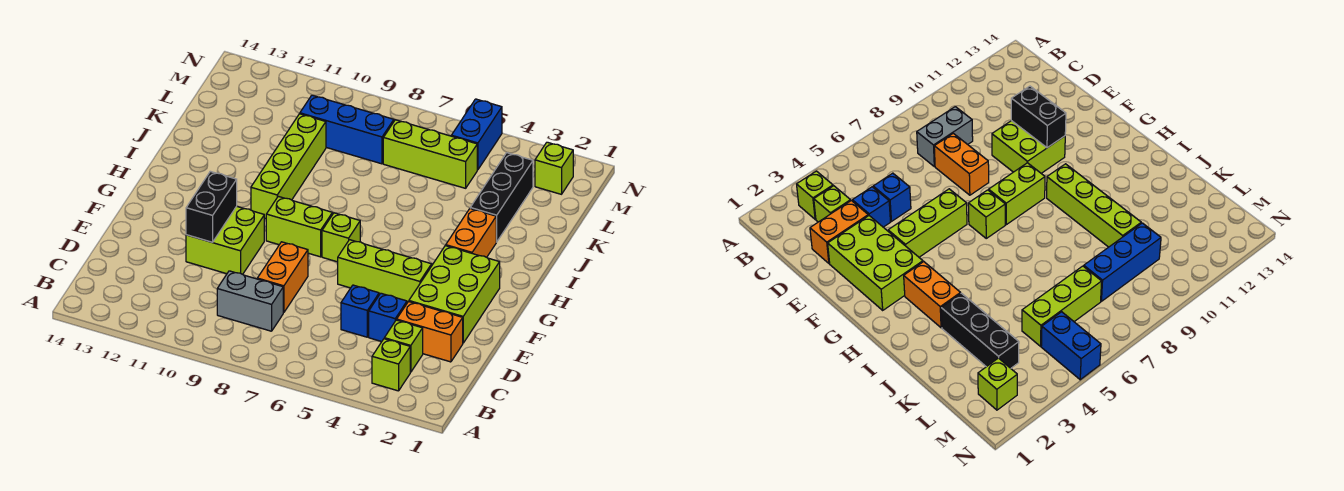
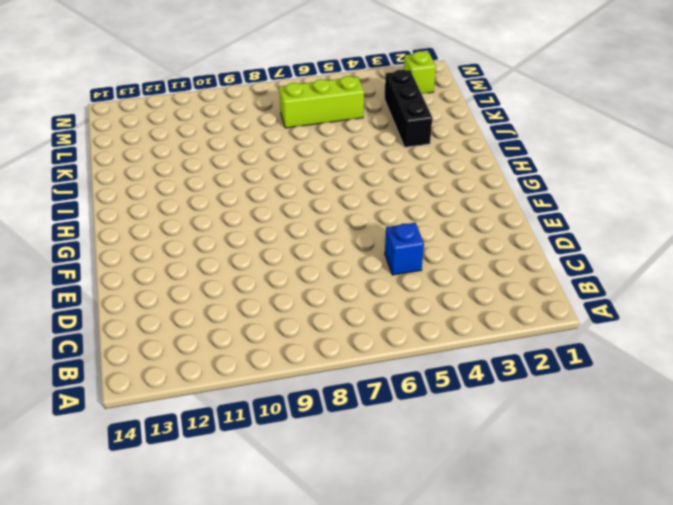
none -> lime 1x1 brick [372,339,410,391]
none -> lime 1x1 brick [384,320,423,372]
none -> grey 1x2 brick [217,271,283,331]

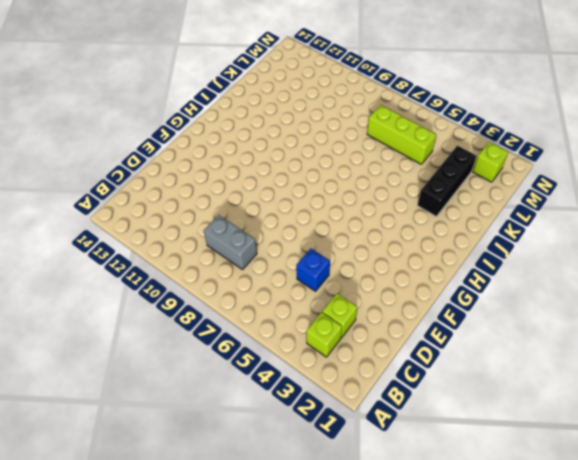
none -> orange 1x2 brick [397,302,463,362]
none -> blue 1x1 brick [369,293,407,342]
none -> orange 1x2 brick [257,242,308,313]

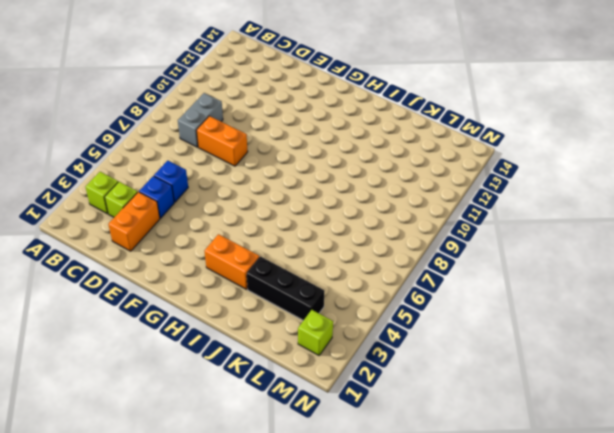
none -> lime 2x3 brick [409,246,500,343]
none -> lime 2x2 brick [186,206,264,274]
none -> lime 1x3 brick [338,240,432,303]

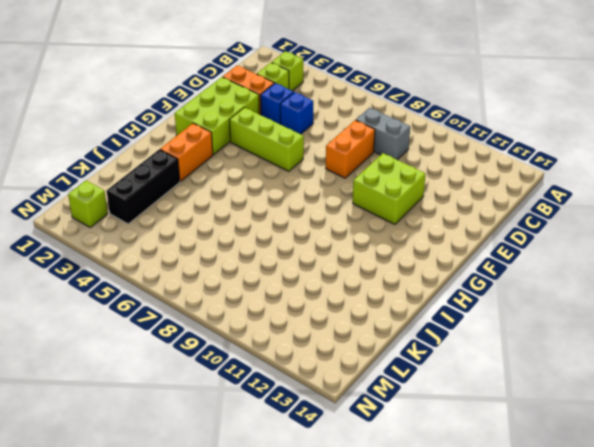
none -> lime 1x1 brick [322,213,360,262]
none -> lime 1x2 brick [266,196,332,257]
none -> lime 1x4 brick [251,114,326,218]

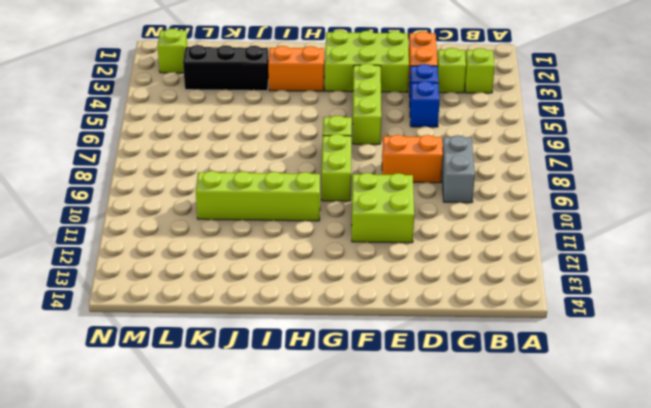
none -> lime 1x3 brick [383,120,477,188]
none -> blue 1x3 brick [300,95,394,164]
none -> blue 1x2 brick [451,99,502,170]

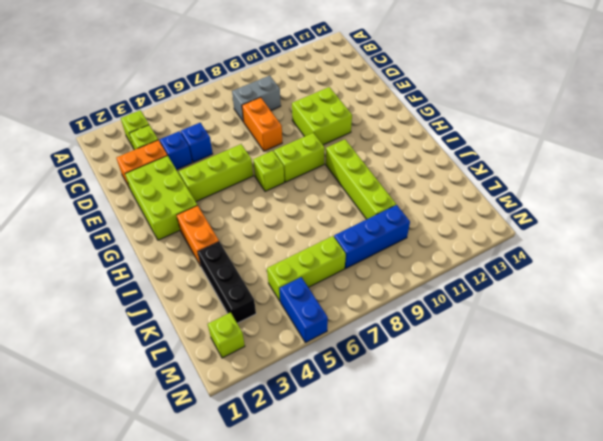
none -> black 1x2 brick [186,171,237,242]

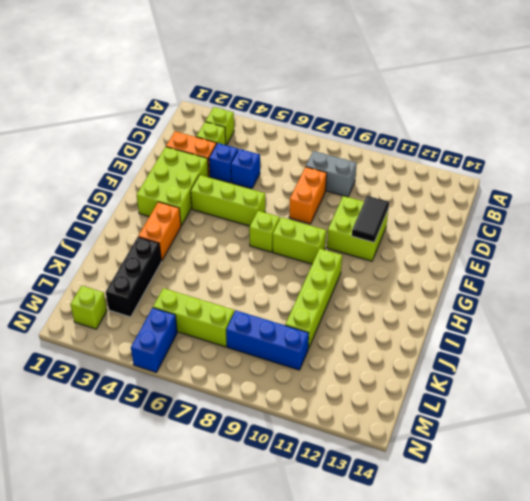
black 1x2 tile [352,196,389,242] -> black 1x2 brick [186,171,237,242]

